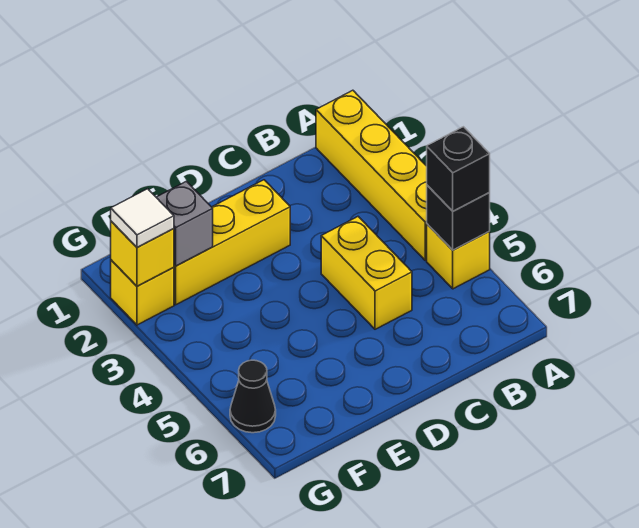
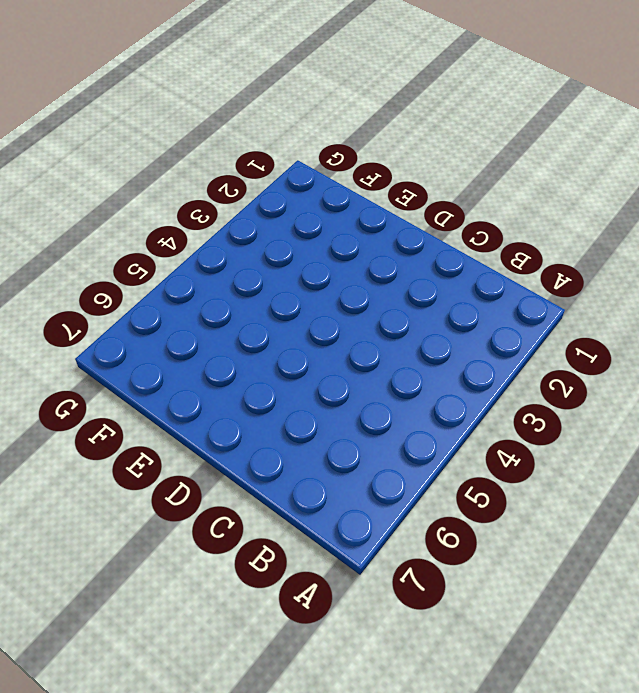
none -> yellow 1x4 brick [316,90,427,260]
none -> yellow 1x1 brick [427,224,490,289]

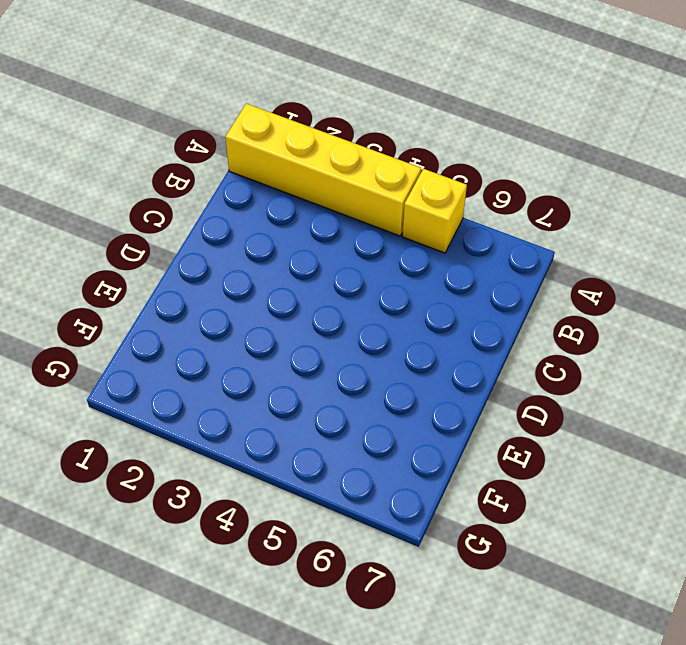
none -> yellow 1x2 brick [321,217,412,329]
none -> yellow 1x3 brick [174,180,290,305]

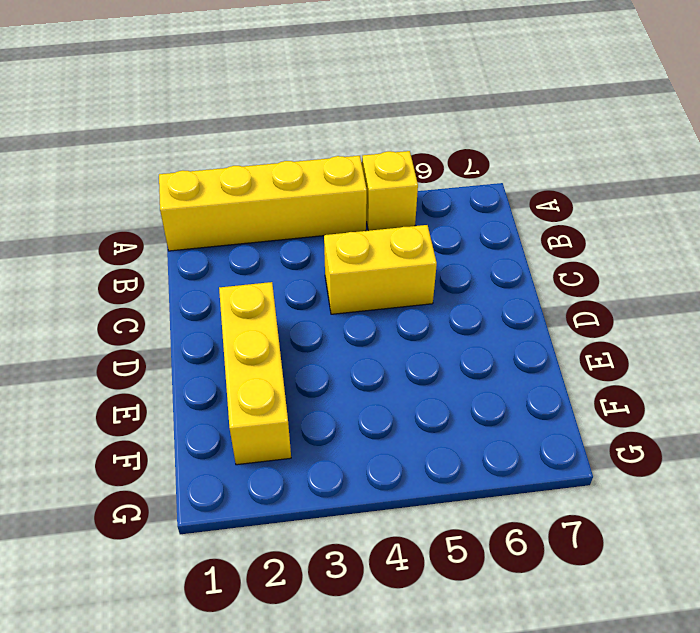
none -> yellow 1x1 brick [111,260,174,325]
none -> black 1x1 cone [230,360,276,433]

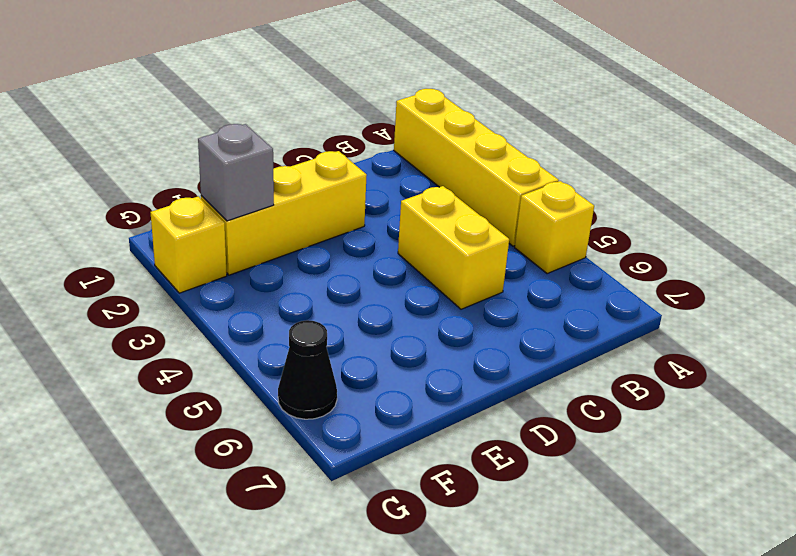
none -> black 1x1 brick [427,185,490,250]
none -> yellow 1x1 brick [111,221,174,286]

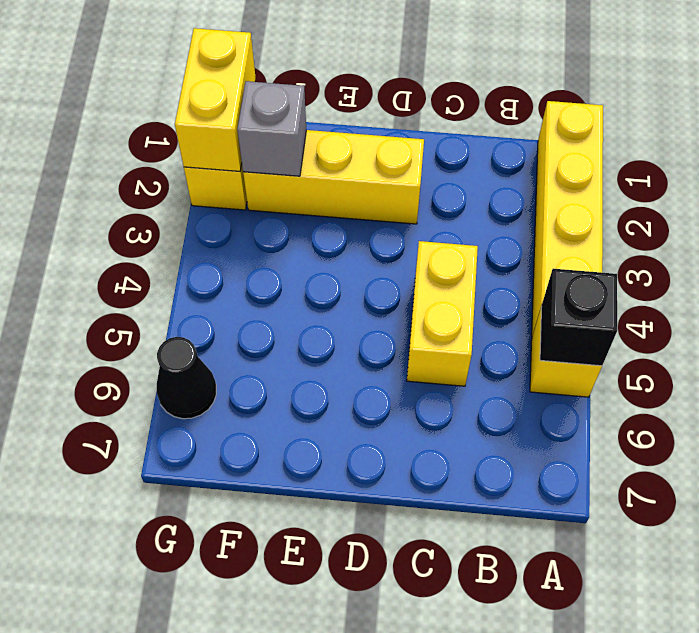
yellow 1x2 brick [175,28,256,171] -> yellow 1x1 brick [111,221,174,286]
none -> black 1x1 brick [427,127,490,211]
none -> white 1x1 tile [111,189,174,247]

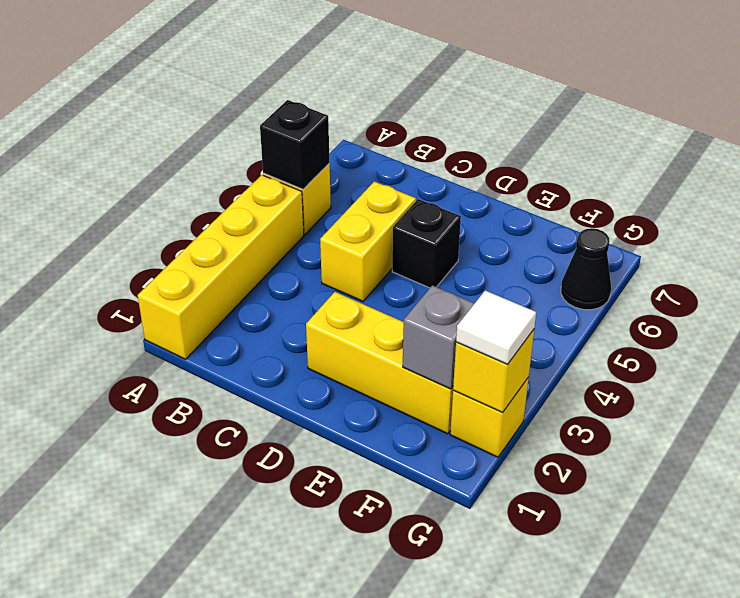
black 1x1 brick [392,199,461,288] -> black 1x1 brick moved to [427,127,490,211]

